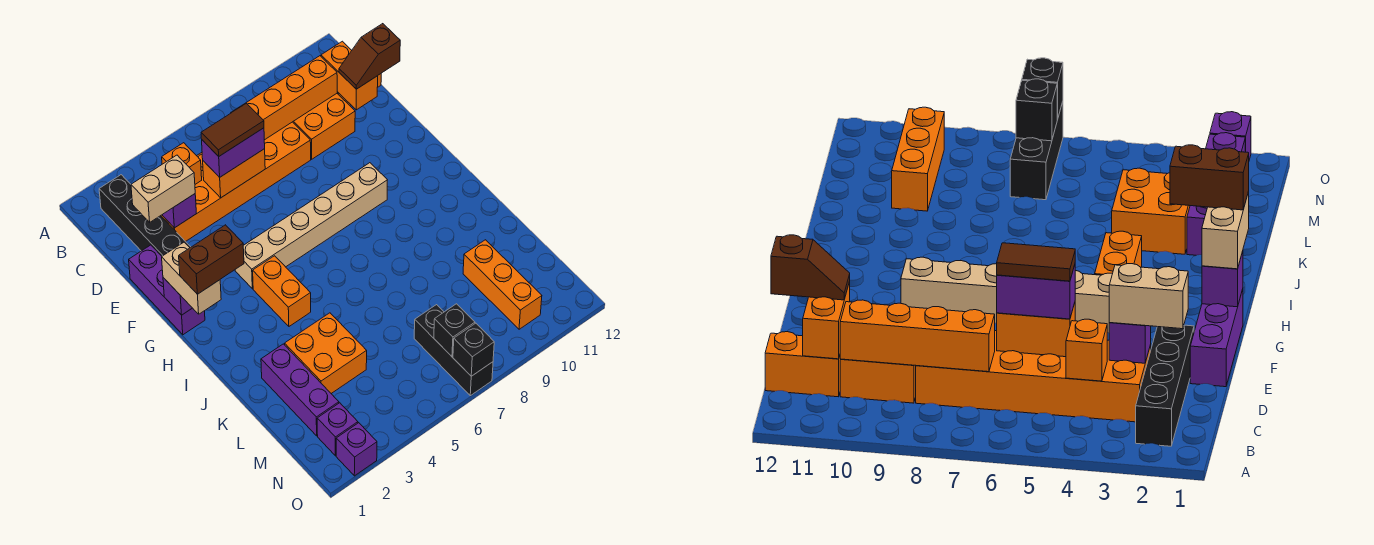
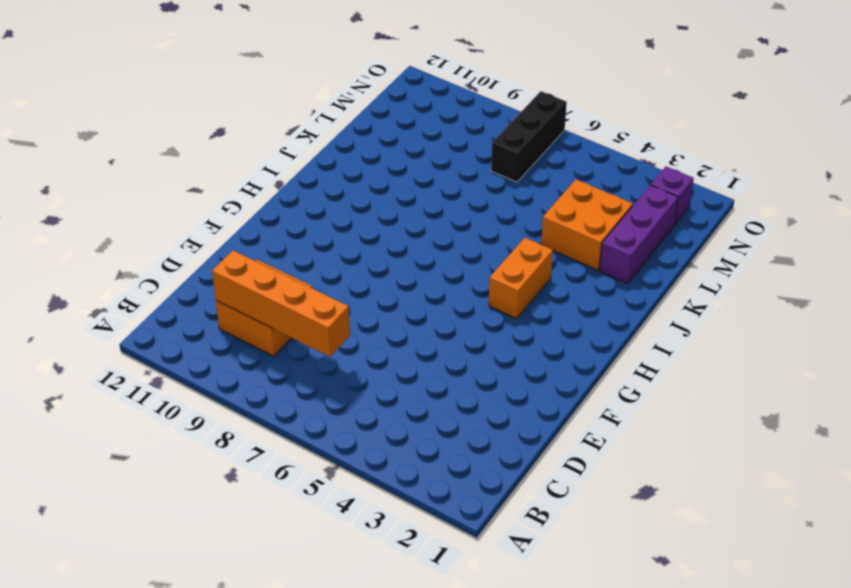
none -> black 1x4 brick [99,175,191,256]
none -> orange 2x6 brick [161,122,311,242]
none -> orange 1x2 brick [765,332,841,397]

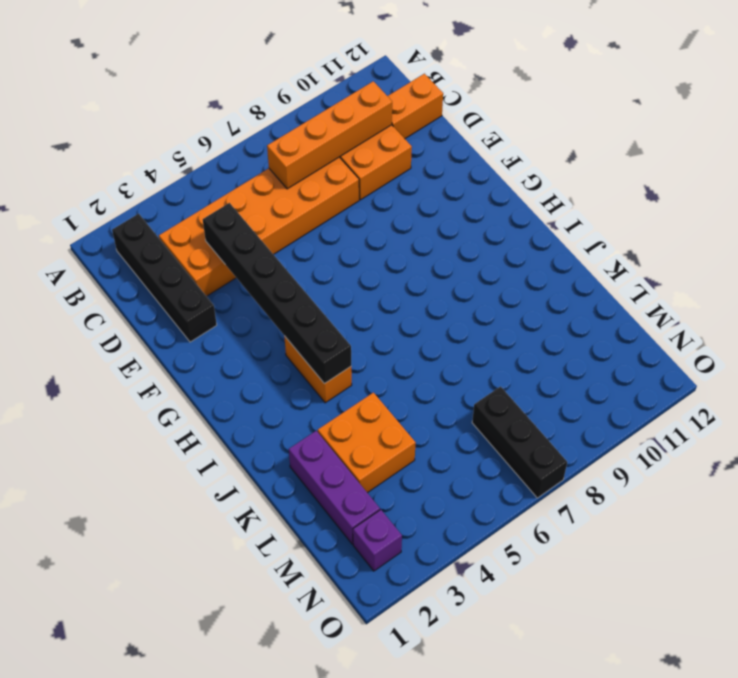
black 1x6 brick [203,203,351,384] -> none
none -> purple 1x3 brick [129,245,205,335]
none -> tan 1x6 brick [235,163,387,289]
none -> orange 1x3 brick [463,240,542,329]

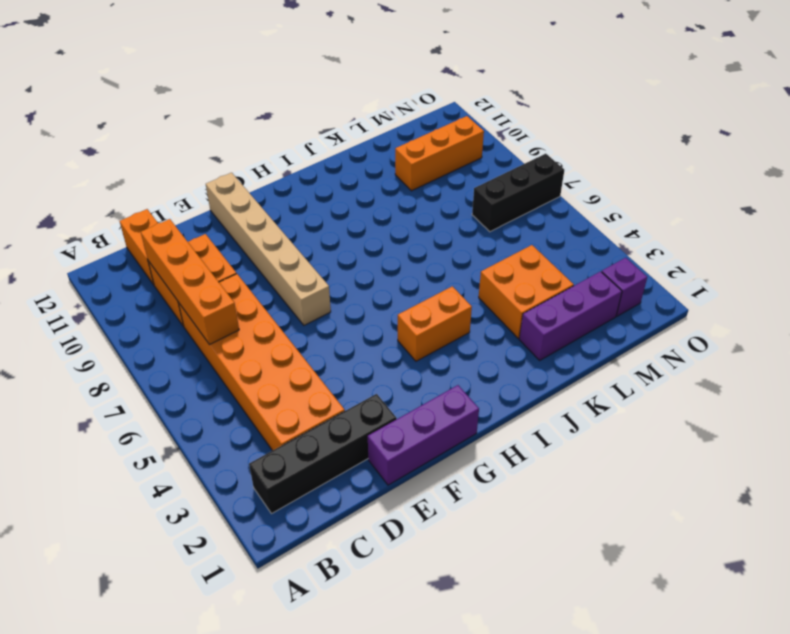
tan 1x6 brick [206,173,331,325] -> tan 1x6 brick moved to [235,163,387,289]
none -> purple 1x1 brick [336,423,377,476]
none -> orange 1x1 brick [162,143,202,184]
none -> orange 1x2 brick [321,41,378,110]

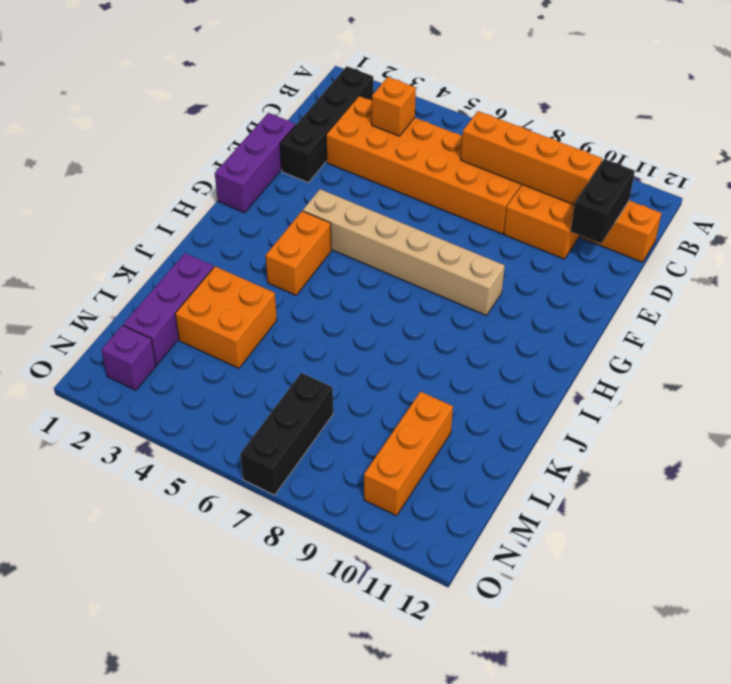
black 1x2 brick [571,159,635,243] -> orange 1x2 brick [321,41,378,110]
none -> purple 1x1 brick [336,423,377,476]
none -> purple 1x1 brick [162,194,196,228]
none -> orange 1x2 brick [203,149,265,198]

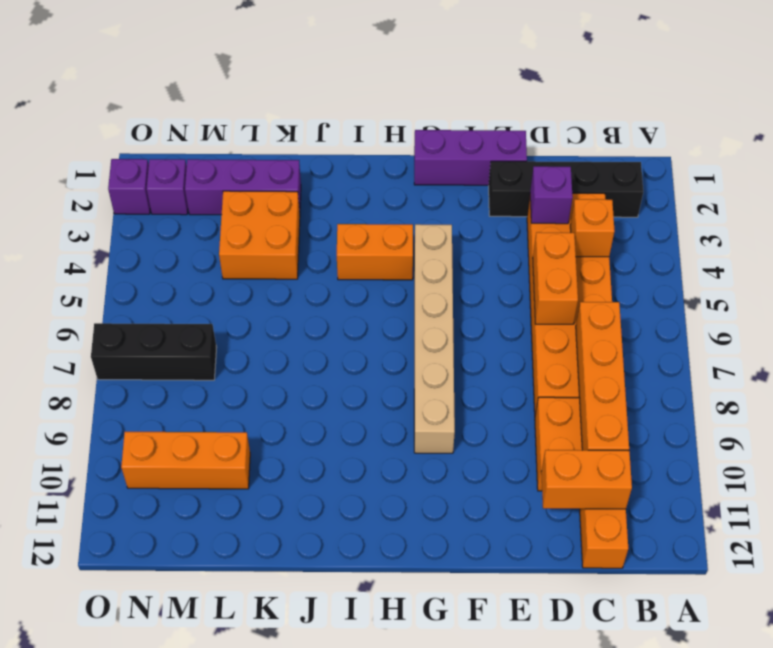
none -> purple 1x1 brick [163,278,192,315]
none -> black 1x1 brick [434,304,475,357]
none -> black 1x1 brick [453,323,494,376]

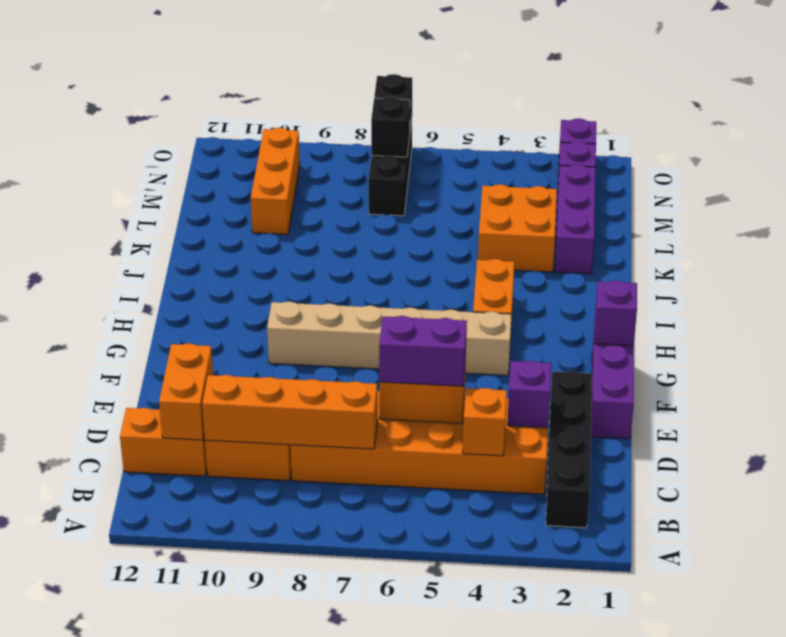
none -> tan 1x2 brick [131,155,195,222]
none -> brown 1x2 slope [339,24,400,89]
none -> tan 1x2 brick [162,242,221,314]

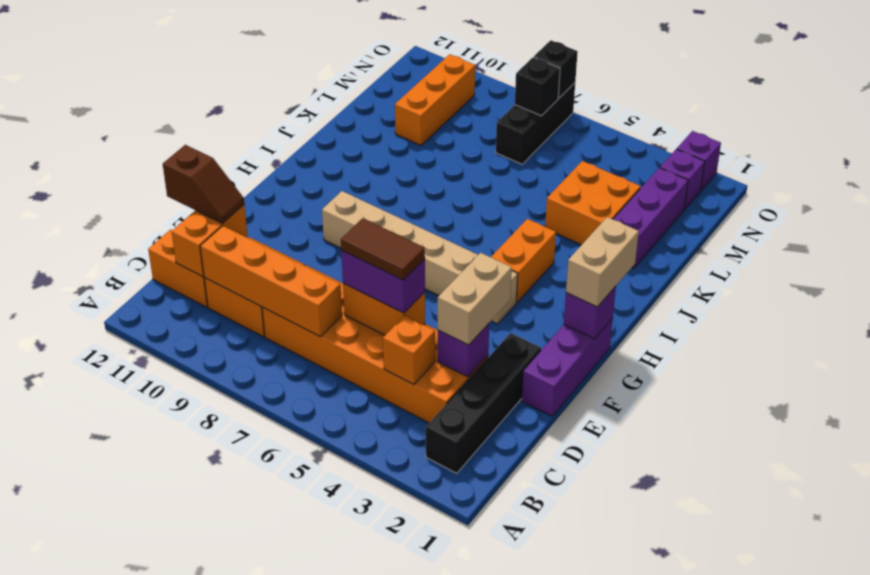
tan 1x2 brick [438,253,512,345] -> tan 1x2 brick turned to [131,155,195,222]
none -> brown 1x2 brick [179,225,244,294]

